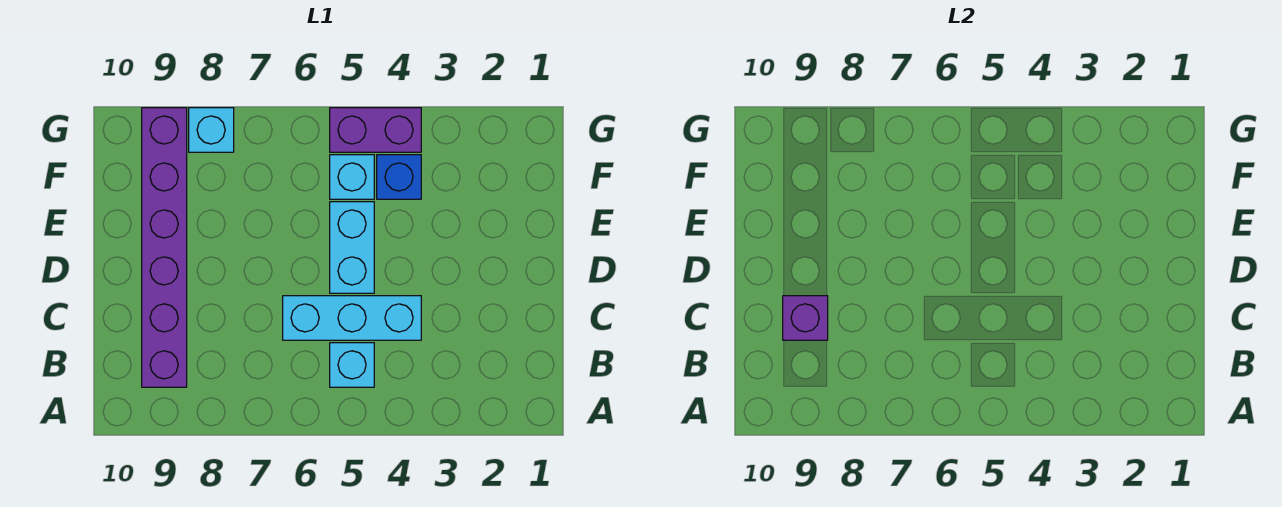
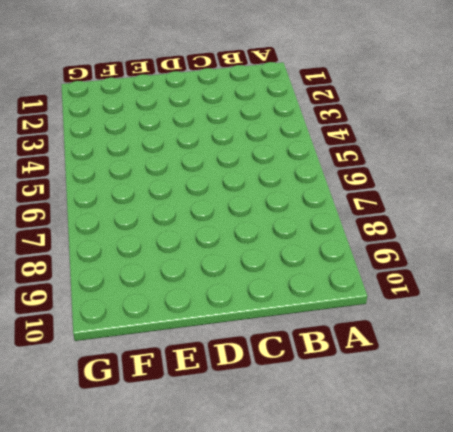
none -> cyan 1x1 brick [330,343,374,387]
none -> purple 1x6 brick [142,108,187,387]

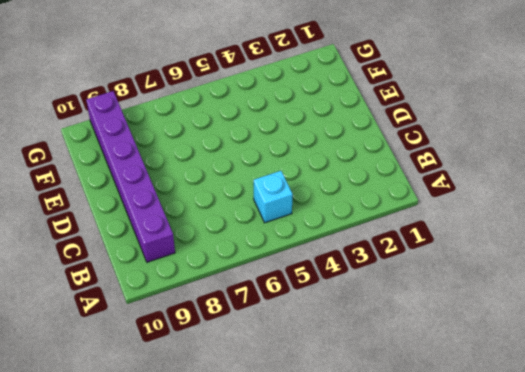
none -> cyan 1x3 brick [283,296,421,340]
none -> cyan 1x2 brick [330,202,374,293]

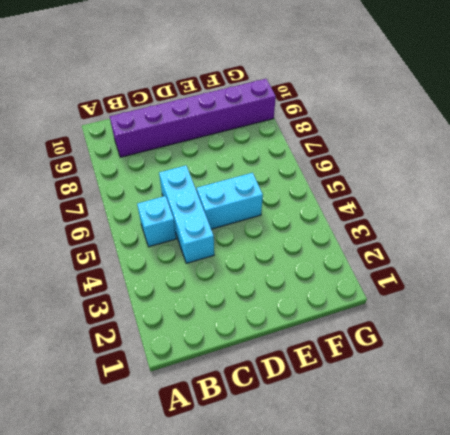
none -> blue 1x1 brick [377,155,421,199]
none -> cyan 1x1 brick [330,155,374,199]

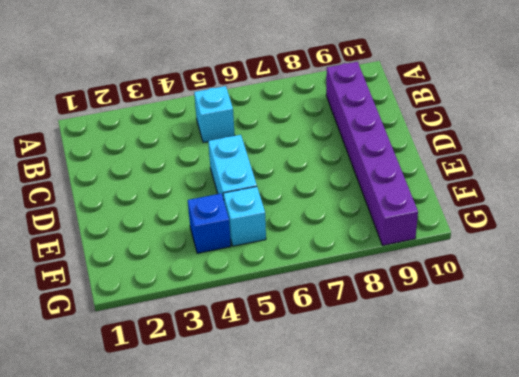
none -> cyan 1x3 brick [283,296,421,340]
none -> purple 1x2 brick [330,108,421,152]

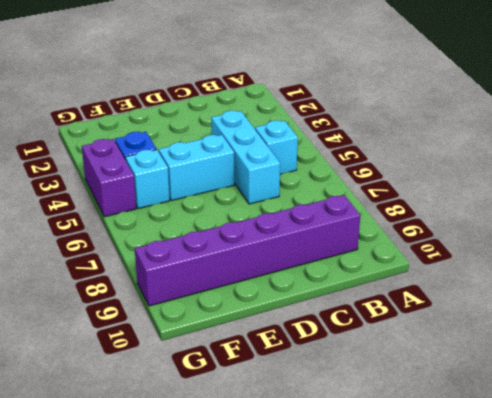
none -> cyan 1x1 brick [189,108,234,152]
none -> purple 1x1 brick [783,296,828,340]

